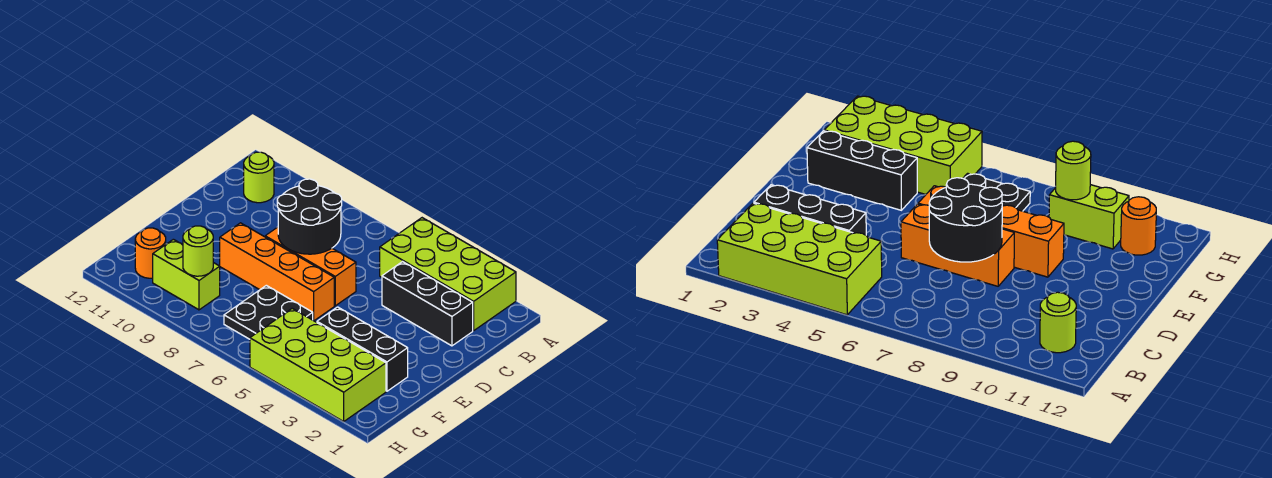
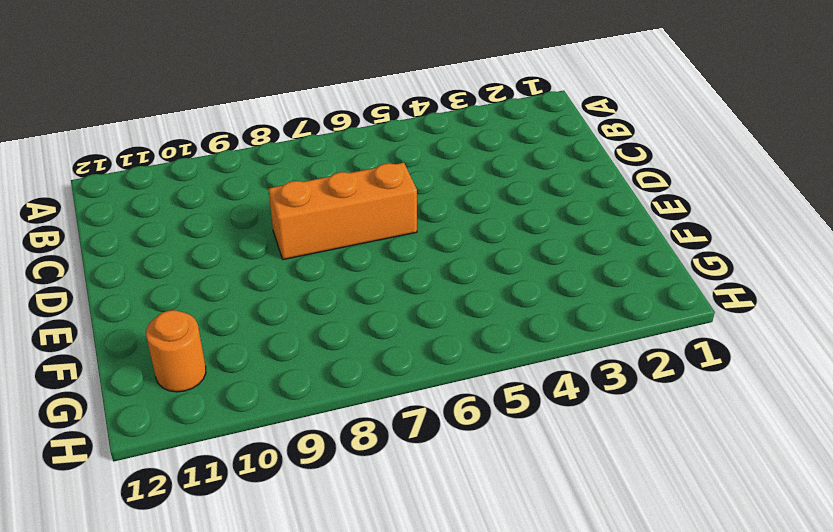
none -> lime 2x4 brick [380,218,516,331]
none -> lime 1x1 round brick [244,152,274,203]
none -> black 1x3 brick [382,262,473,346]

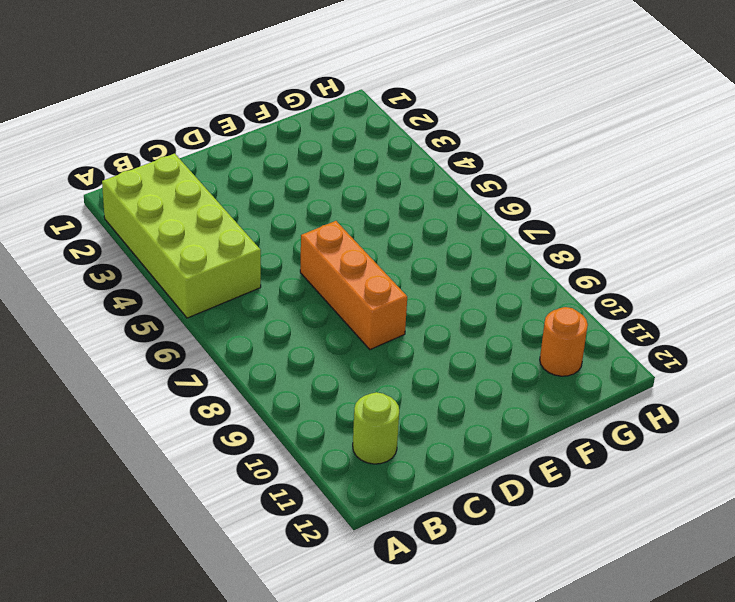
none -> black 1x3 brick [382,262,473,346]
none -> orange 1x4 brick [220,223,334,321]
none -> black 1x3 brick [317,307,408,391]

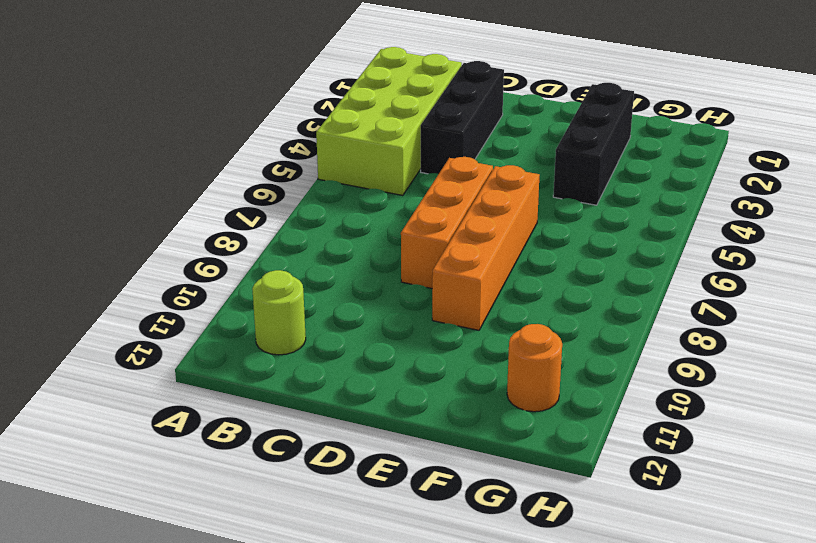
none -> black 2x2 plate [224,285,313,339]
none -> lime 2x4 brick [250,308,386,421]
none -> lime 1x2 brick [153,239,220,310]

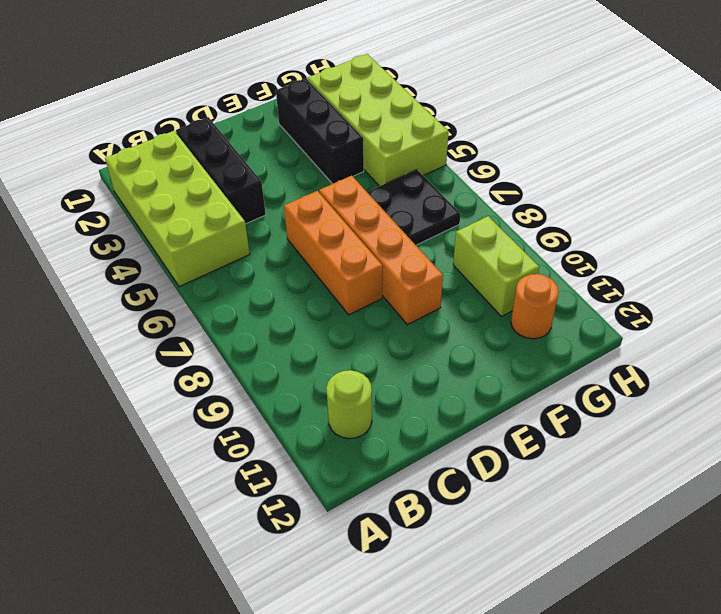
none -> black 2x2 round brick [277,179,342,254]
none -> lime 1x1 round brick [183,226,213,276]

